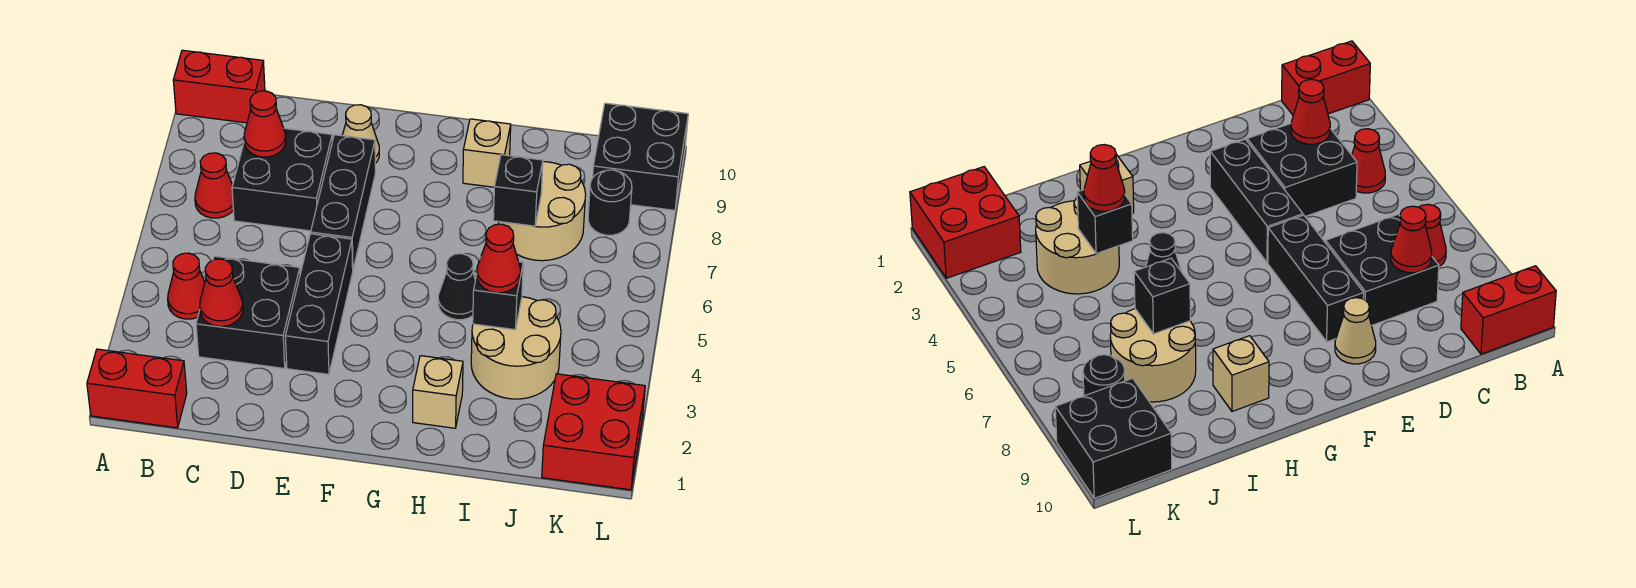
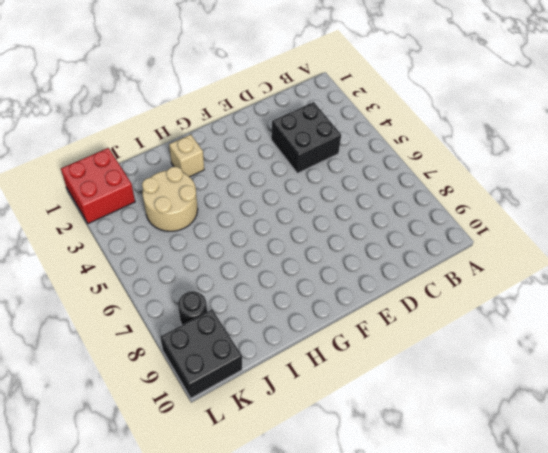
none -> red 1x2 brick [87,349,187,428]
none -> red 1x2 brick [173,50,265,123]
none -> red 1x1 cone [168,253,205,319]

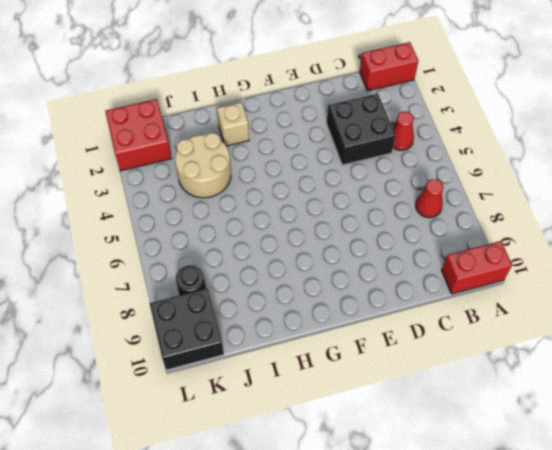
none -> black 2x2 brick [232,128,332,231]
none -> black 1x3 brick [285,234,353,374]
none -> black 1x3 brick [311,135,375,269]

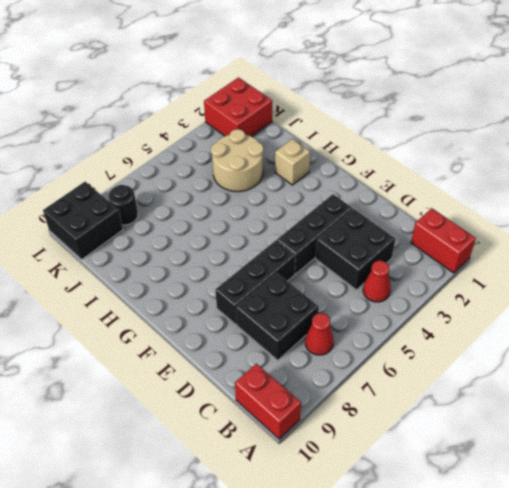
none -> tan 1x1 cone [342,105,379,163]
none -> black 1x1 cone [438,254,475,320]
none -> tan 1x1 brick [463,119,511,187]

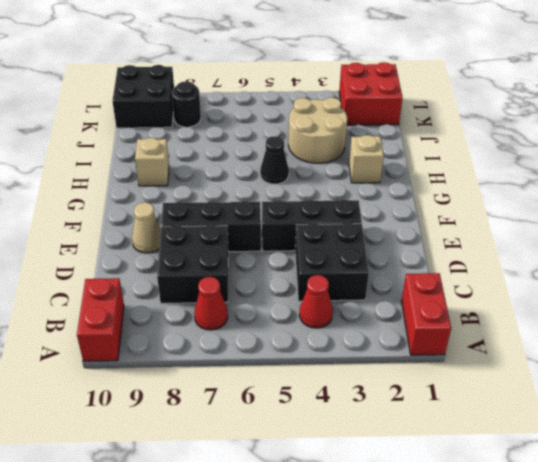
none -> tan 2x2 round brick [498,162,586,261]
none -> red 1x1 cone [200,259,243,326]
none -> red 1x1 cone [244,91,286,157]

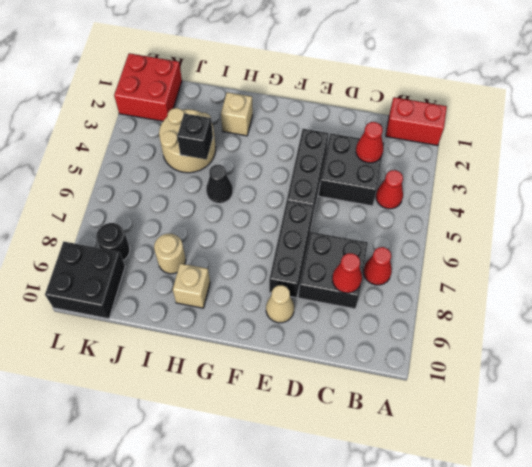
tan 1x1 round brick [154,234,186,274] -> tan 2x2 round brick [498,162,586,261]
none -> red 1x2 brick [173,50,265,123]
none -> black 1x1 brick [493,155,543,226]
none -> red 1x1 cone [477,224,520,293]

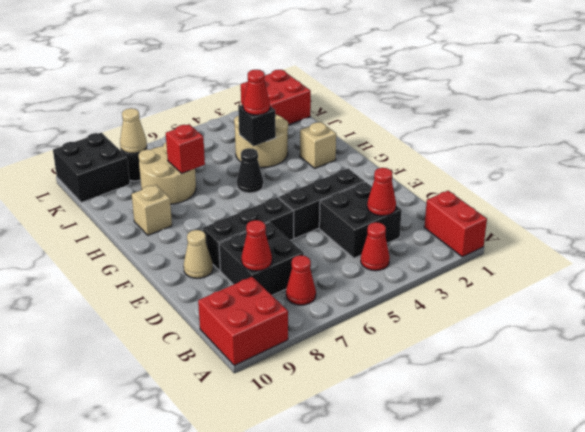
red 2x2 brick [198,277,288,366] -> red 1x2 brick [173,50,265,123]
red 1x1 brick [166,124,205,174] -> black 1x1 brick [493,155,543,226]
tan 1x1 cone [120,108,147,153] -> none

